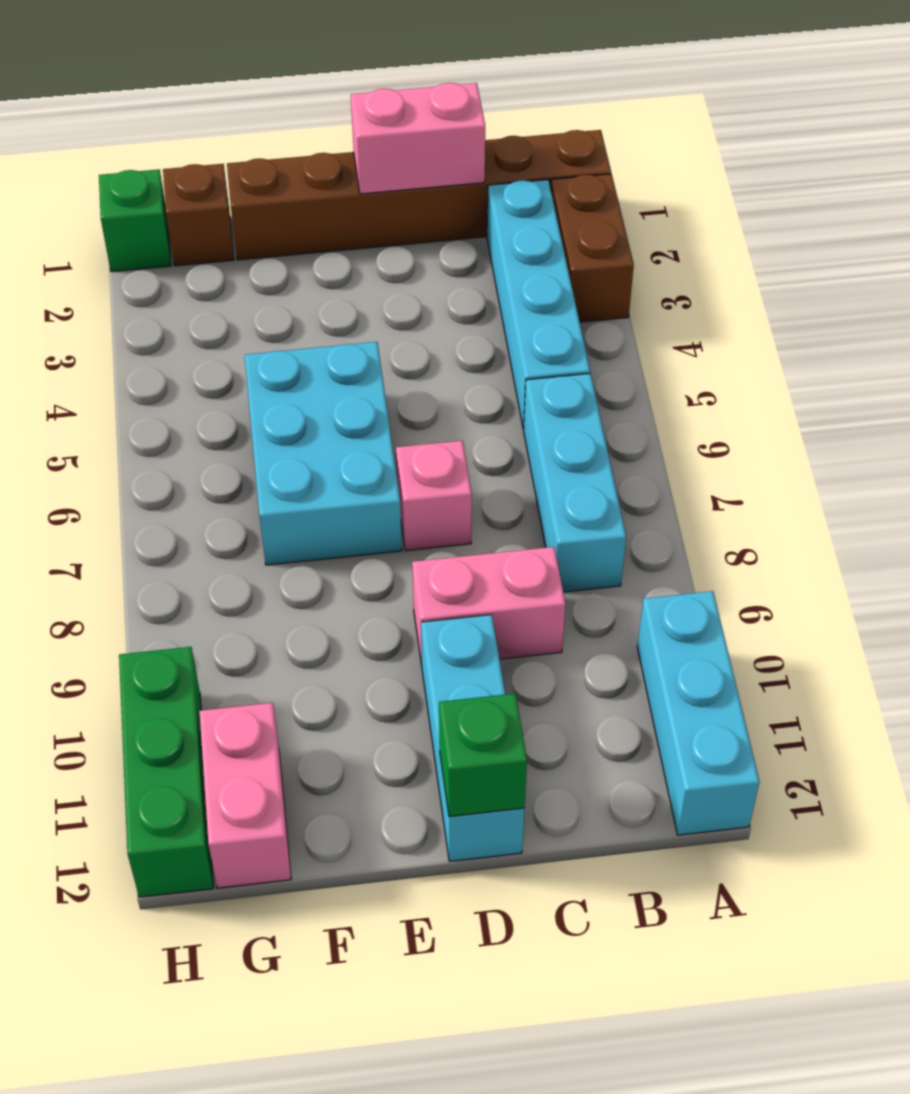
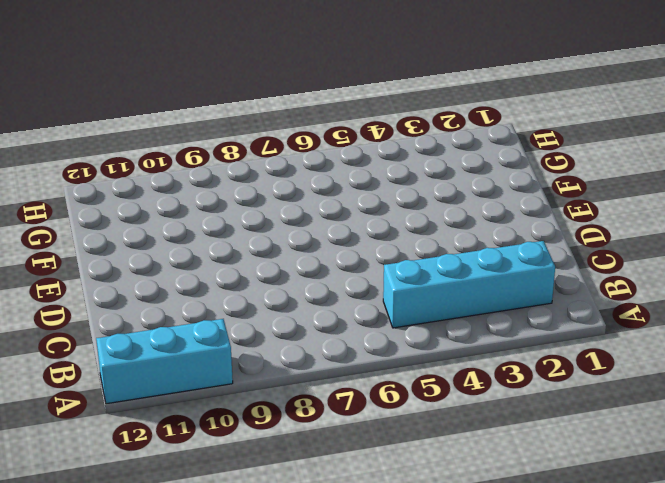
none -> brown 1x6 brick [227,130,611,260]
none -> brown 1x2 brick [551,174,634,322]
none -> cyan 1x3 brick [524,373,626,592]

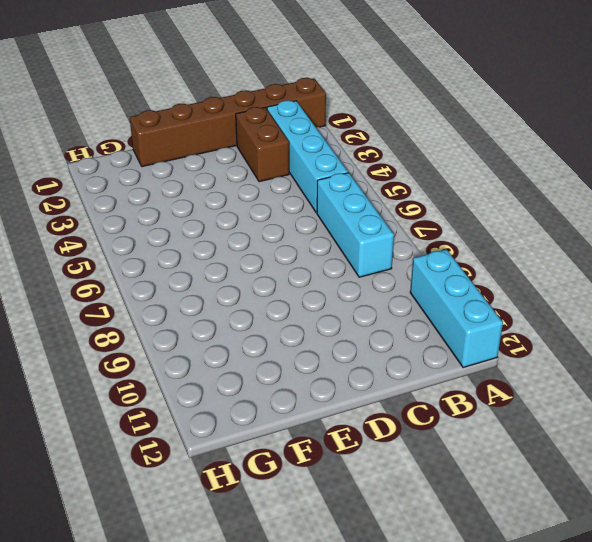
brown 1x2 brick [236,107,289,182] -> brown 1x2 brick moved to [551,174,634,322]
none -> pink 1x2 brick [412,547,566,665]
none -> pink 1x1 brick [396,441,472,551]
none -> cyan 1x3 brick [421,615,524,861]

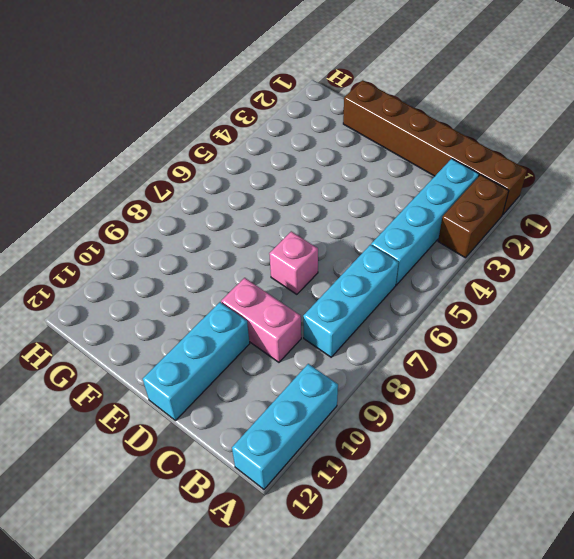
none -> cyan 2x3 brick [245,342,402,565]
none -> brown 1x1 brick [163,164,234,266]
none -> pink 1x2 brick [200,703,291,888]

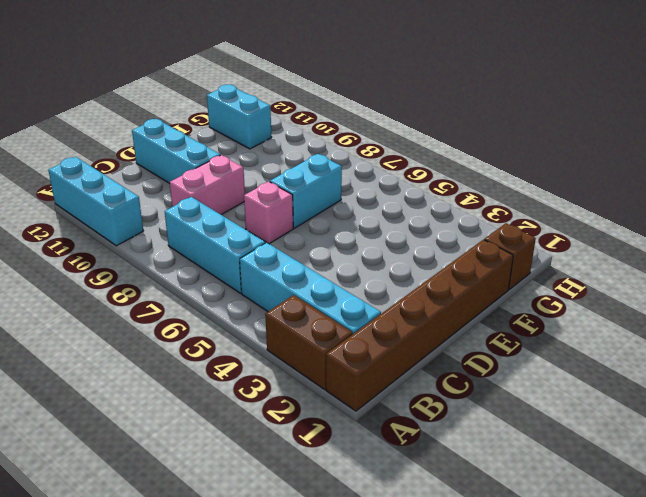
cyan 1x2 brick [270,154,342,228] -> cyan 2x3 brick [245,342,402,565]
cyan 1x2 brick [207,84,272,149] -> pink 1x2 brick [200,703,291,888]
none -> green 1x1 brick [99,169,171,272]
none -> green 1x3 brick [119,647,213,897]
none -> pink 1x2 brick [351,83,485,194]

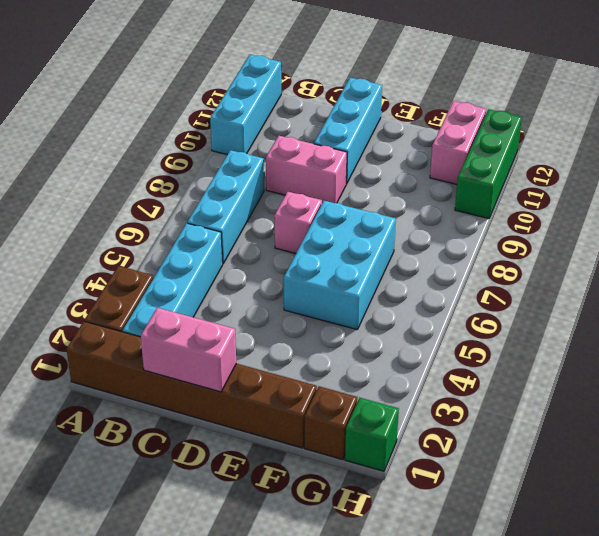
none -> green 1x1 brick [439,694,527,817]

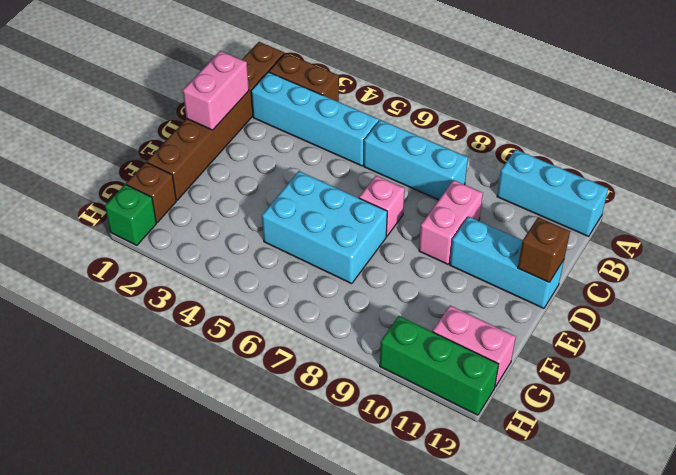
brown 1x1 brick [518,217,570,282] -> green 1x1 brick [439,694,527,817]

